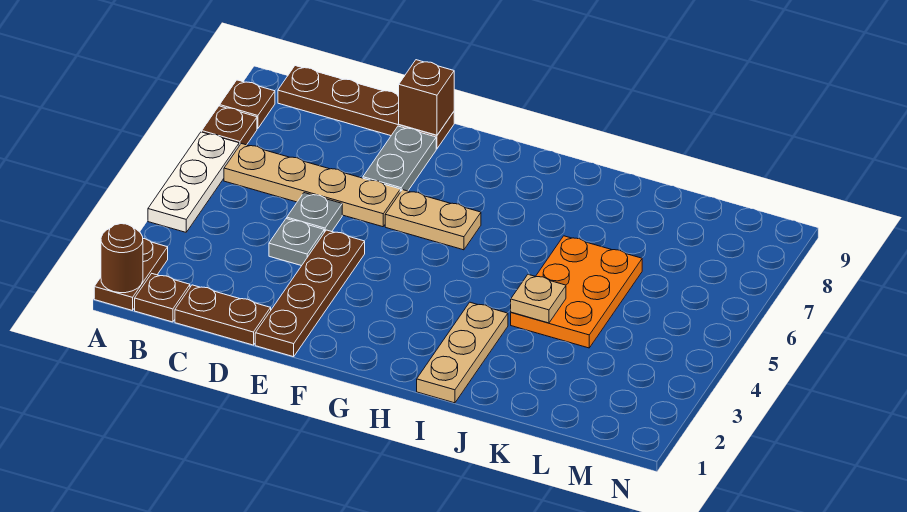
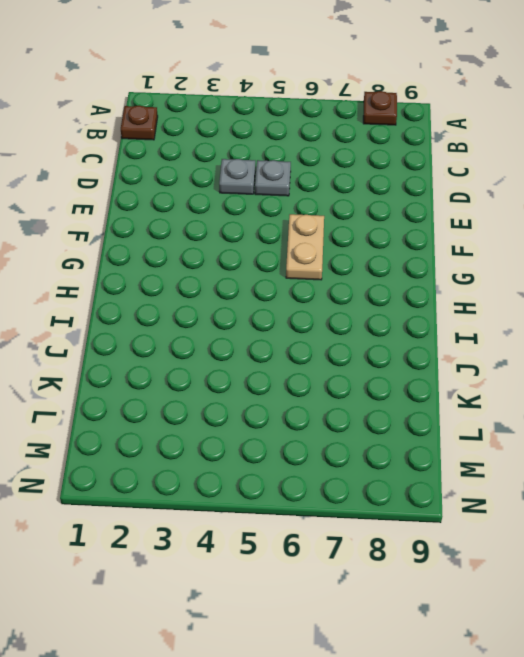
none -> brown 1x2 plate [94,239,168,310]
none -> white 1x3 plate [148,132,239,232]
none -> brown 1x1 plate [202,106,257,146]

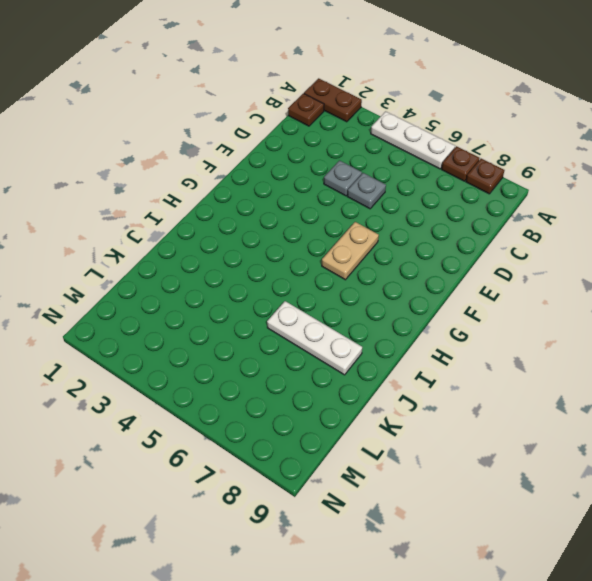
white 1x3 plate [267,301,362,375] -> orange 2x3 plate [511,236,642,348]
none -> tan 1x4 plate [224,143,400,227]
none -> brown 1x4 plate [278,66,454,149]
none -> brown 1x2 plate [175,285,271,345]

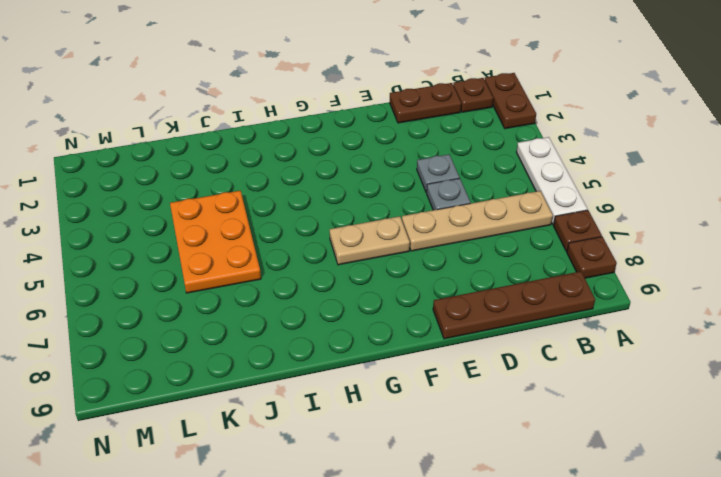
none -> brown 1x4 plate [255,230,365,357]
none -> grey 1x2 plate [363,126,436,192]
none -> tan 1x3 plate [417,302,508,403]

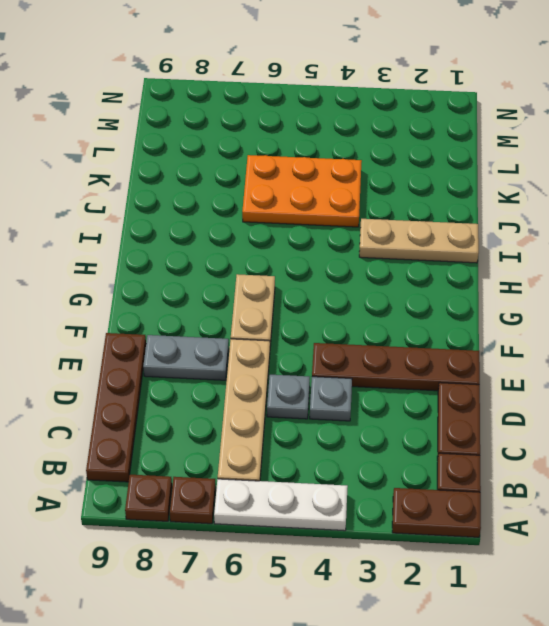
none -> brown 1x1 round brick [101,224,143,293]
none -> brown 1x1 brick [399,60,454,135]
none -> tan 1x1 plate [511,275,566,323]

